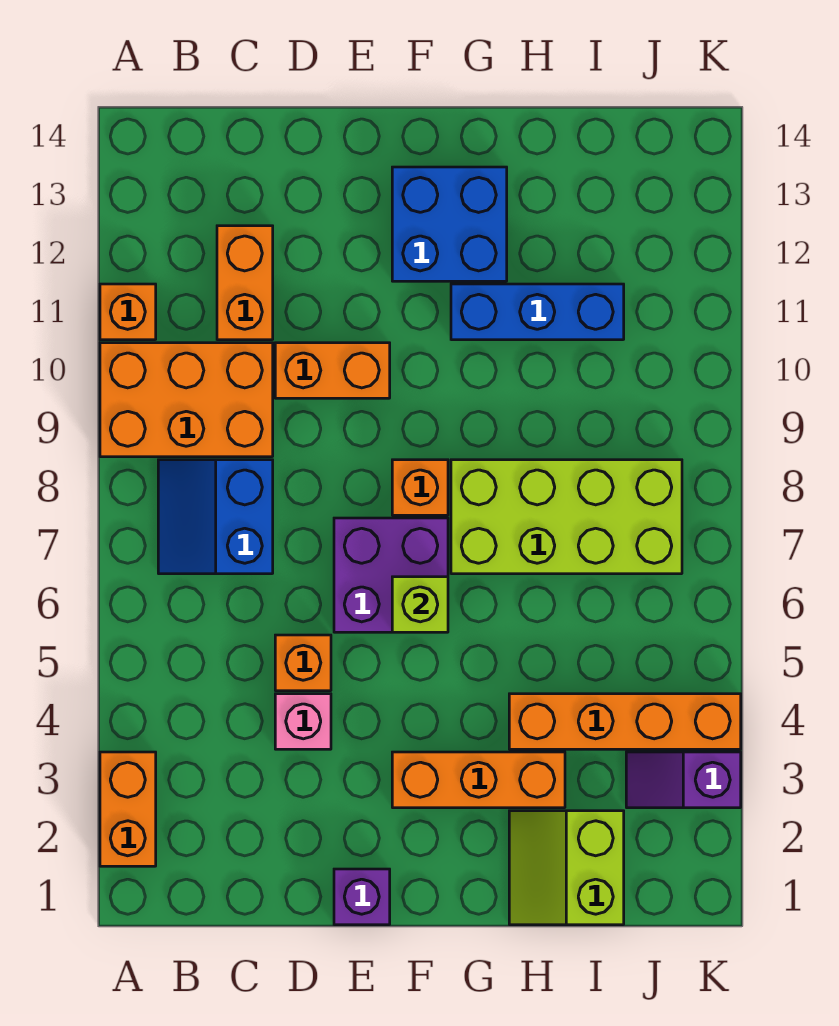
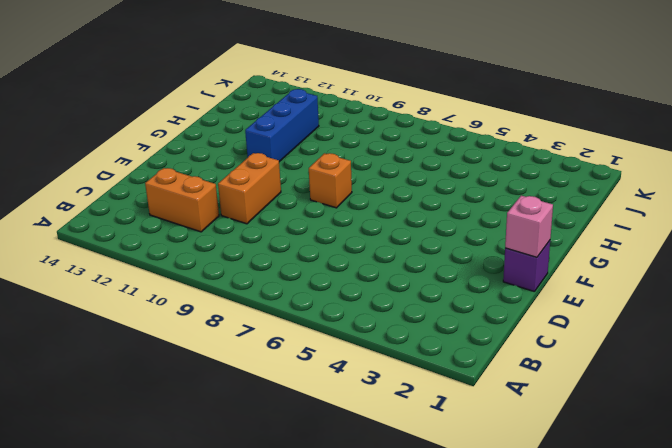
pink 1x1 brick [505,196,553,257] -> pink 1x1 brick moved to [275,694,331,749]
none -> orange 1x2 brick [100,752,156,866]
none -> orange 2x3 brick [100,343,273,457]
none -> orange 1x1 brick [100,284,156,340]

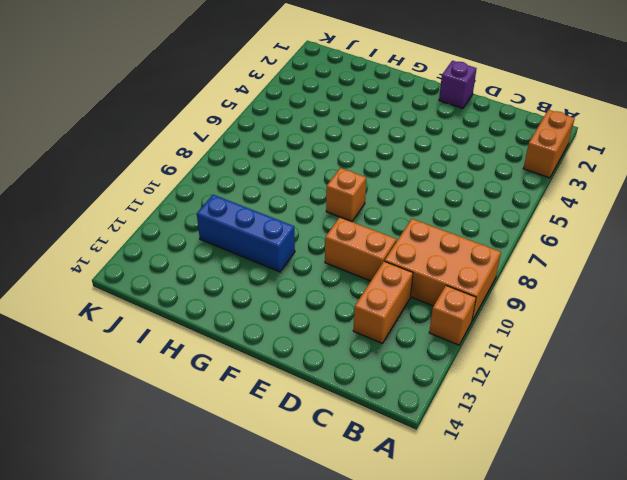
none -> blue 2x2 slope [158,460,273,574]
none -> pink 1x1 brick [275,694,331,749]
none -> orange 1x1 brick [275,635,331,691]

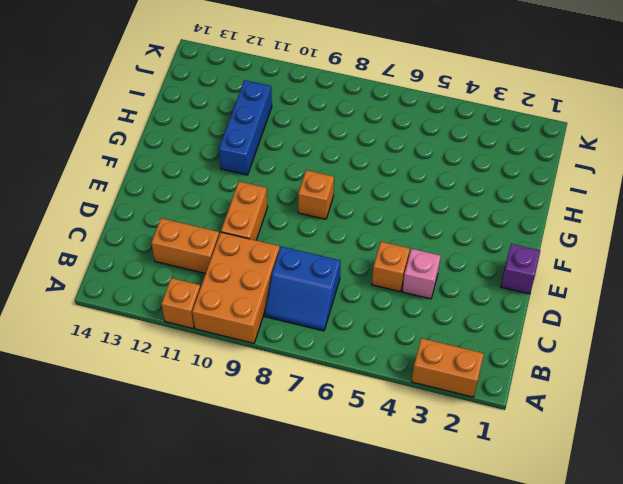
none -> purple 2x2 brick [334,518,448,632]
none -> orange 1x3 brick [392,752,565,808]
none -> blue 2x2 brick [392,167,507,281]

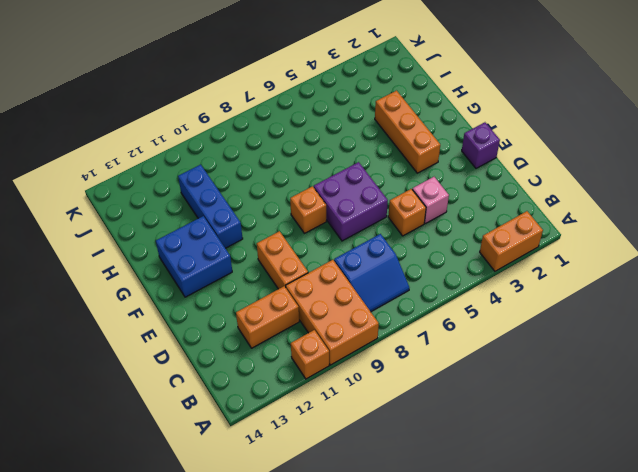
none -> lime 2x4 brick [451,460,682,574]
none -> lime 2x2 slope [509,811,624,925]
none -> orange 1x4 brick [509,694,741,749]

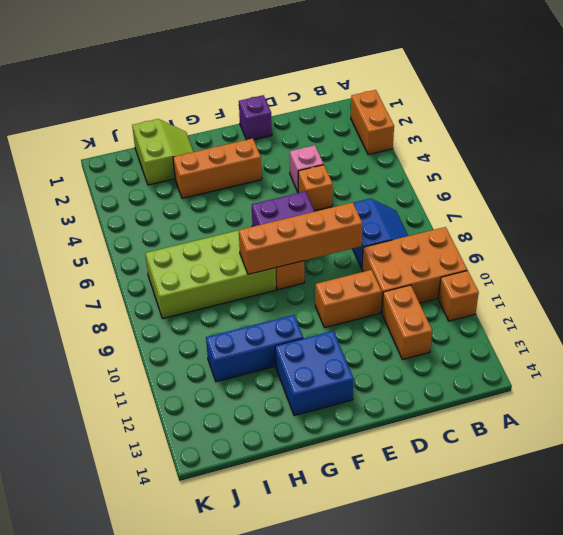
orange 1x4 brick [239,203,362,274] -> orange 1x4 brick moved to [509,694,741,749]
none -> purple 1x2 slope [626,752,741,808]
none -> lime 1x1 brick [392,577,448,632]

